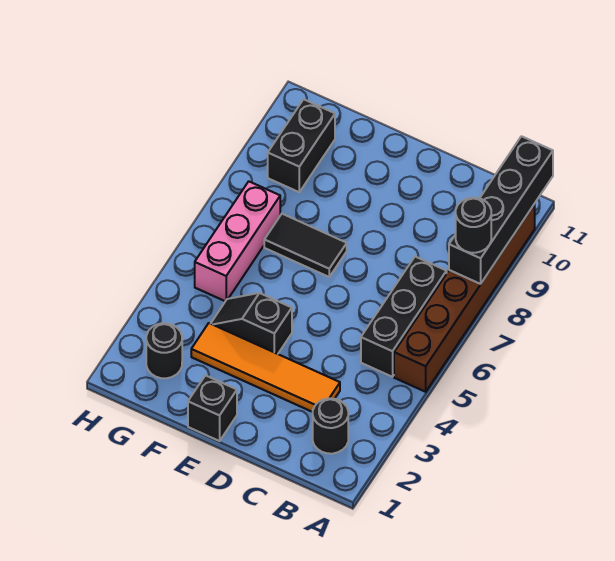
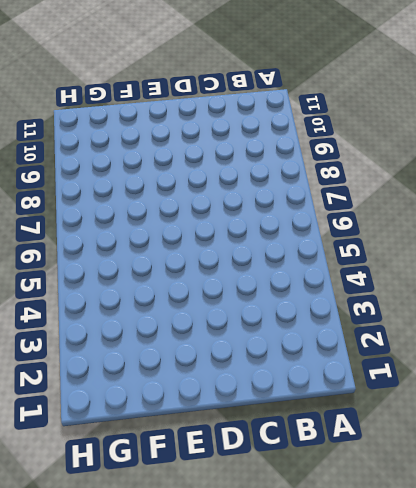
none -> brown 1x6 brick [394,204,535,392]
none -> black 1x1 round brick [313,398,348,454]
none -> black 1x3 brick [361,257,447,377]

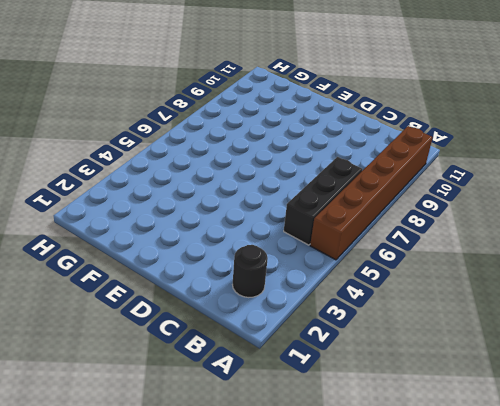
none -> orange 1x4 tile [191,323,340,412]
none -> black 1x1 brick [188,375,237,441]
none -> black 1x2 slope [211,293,292,354]

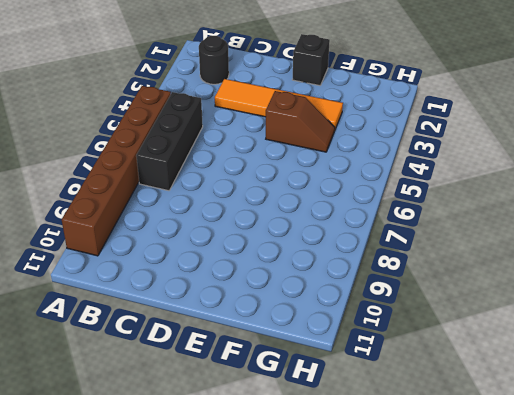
brown 1x2 slope [266,91,335,152] -> black 1x2 slope [211,293,292,354]
none -> black 1x2 tile [264,214,347,277]
none -> black 1x1 round brick [146,323,182,378]
none -> pink 1x3 brick [195,181,280,301]

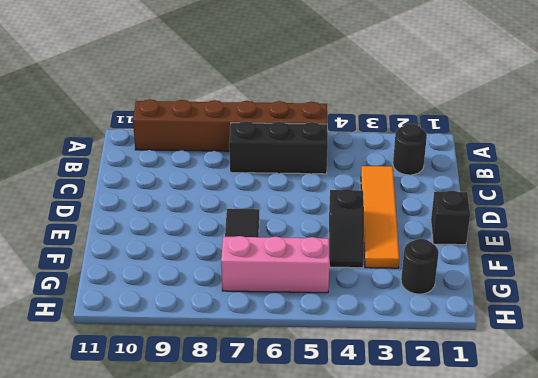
none -> black 1x2 brick [268,99,335,192]
none -> black 1x4 brick [449,136,553,284]
none -> black 1x1 round brick [455,198,491,253]

